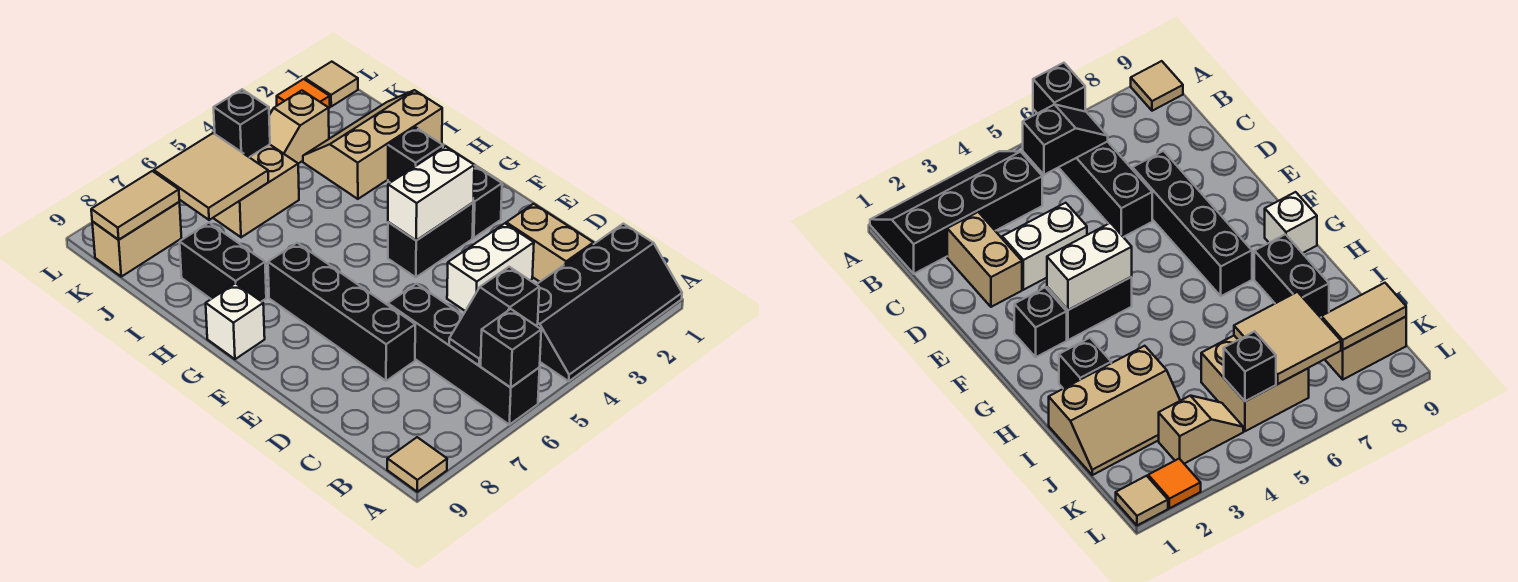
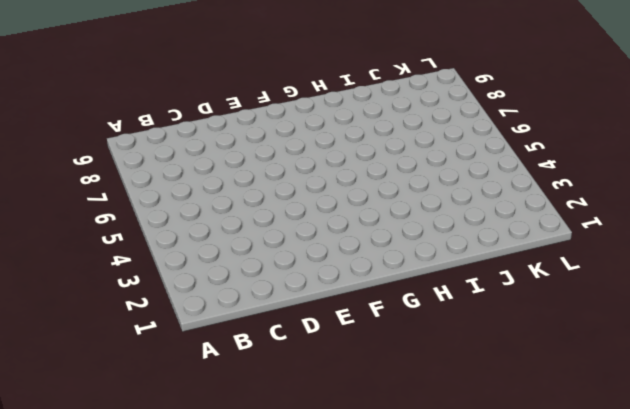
none -> black 2x4 slope [536,224,682,381]
none -> black 1x4 brick [388,284,540,425]
none -> tan 1x1 tile [387,437,447,492]

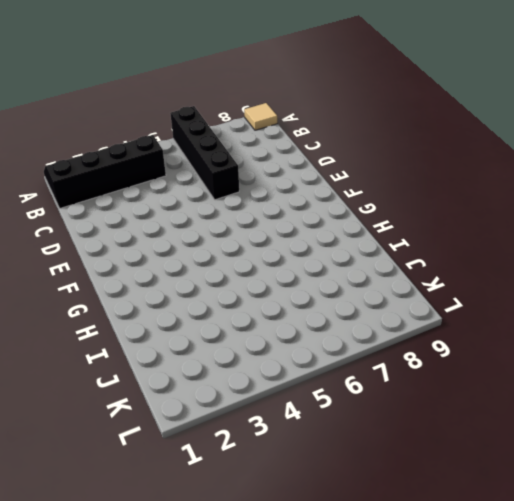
none -> tan 1x2 brick [506,204,593,282]
none -> white 1x2 brick [447,223,534,311]
none -> black 1x4 brick [268,243,415,381]

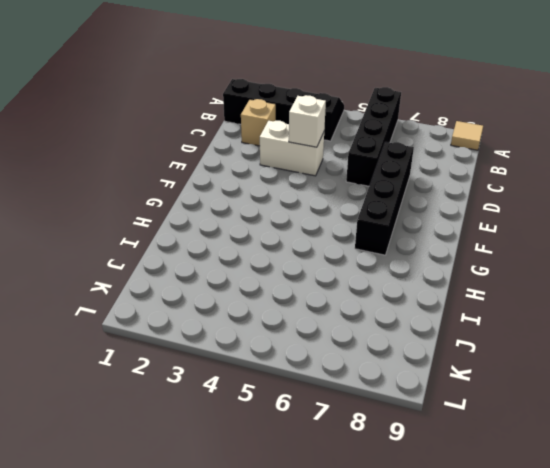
tan 1x1 brick [241,99,276,146] -> tan 1x2 brick [506,204,593,282]
white 1x1 brick [289,95,326,147] -> white 1x1 brick moved to [206,283,265,359]
none -> black 1x1 brick [472,165,502,238]
none -> black 1x2 brick [388,203,473,277]
none -> black 1x1 brick [388,127,443,183]

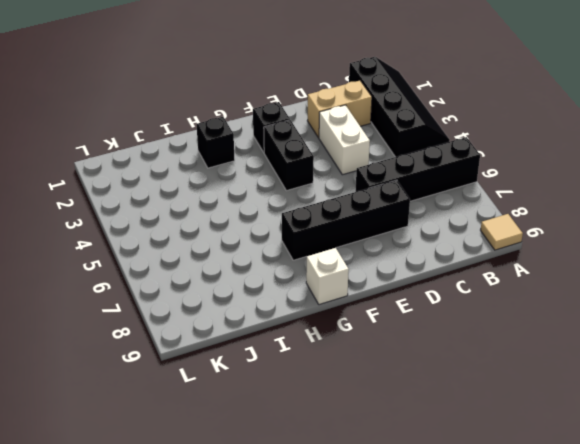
none -> black 1x2 brick [180,223,266,302]
none -> tan 2x3 slope [303,90,442,199]
none -> tan 2x2 brick [213,145,299,237]

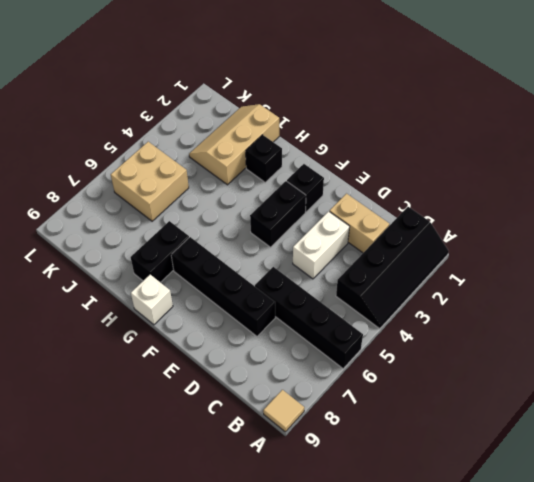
black 1x2 brick [131,221,189,282] -> black 1x2 brick turned to [180,223,266,302]
none -> tan 1x2 slope [269,91,329,164]
none -> tan 1x2 brick [92,202,181,277]
none -> tan 1x1 tile [305,62,358,106]

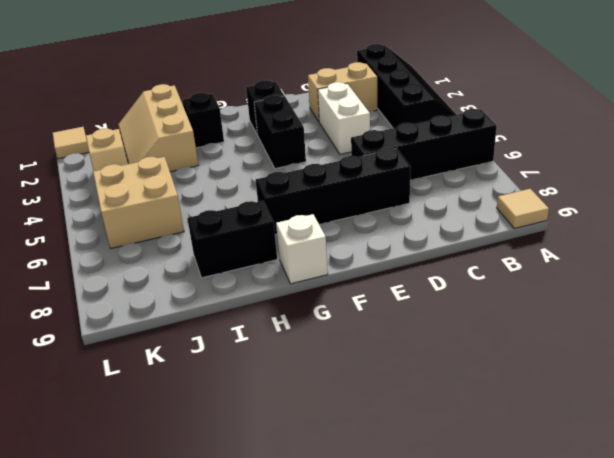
none -> tan 1x2 brick [92,202,181,277]
none -> orange 1x1 tile [277,79,330,108]
none -> black 1x1 brick [481,309,541,387]

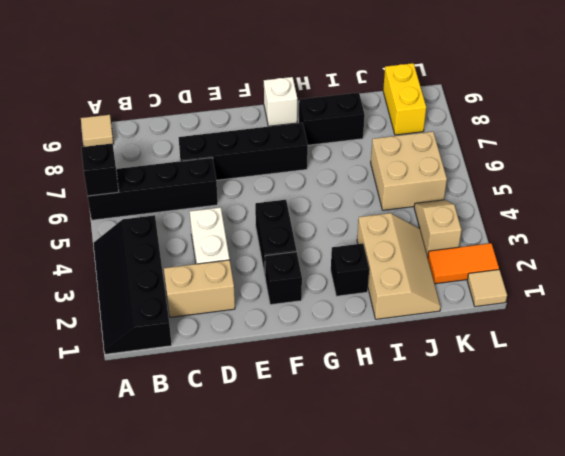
orange 1x2 tile [428,243,499,284] -> orange 1x1 tile [277,79,330,108]
yellow 1x2 brick [383,63,426,135] -> tan 1x2 brick [92,202,181,277]
none -> black 1x2 slope [449,267,539,366]
none -> white 1x2 brick [388,147,474,240]
none -> tan 2x2 tile [154,133,268,220]

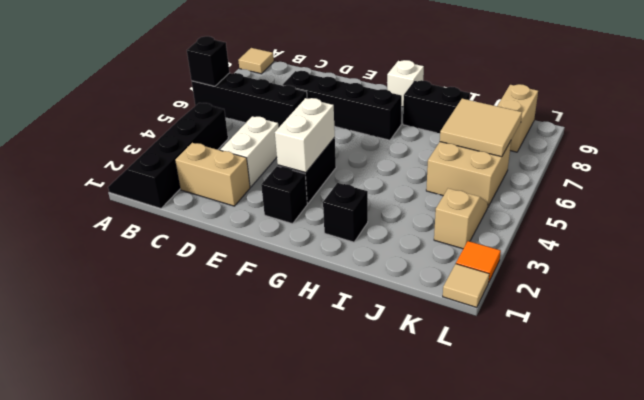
none -> tan 2x3 slope [303,90,442,199]
none -> black 1x2 slope [449,267,539,366]
none -> black 1x1 brick [214,89,270,157]

